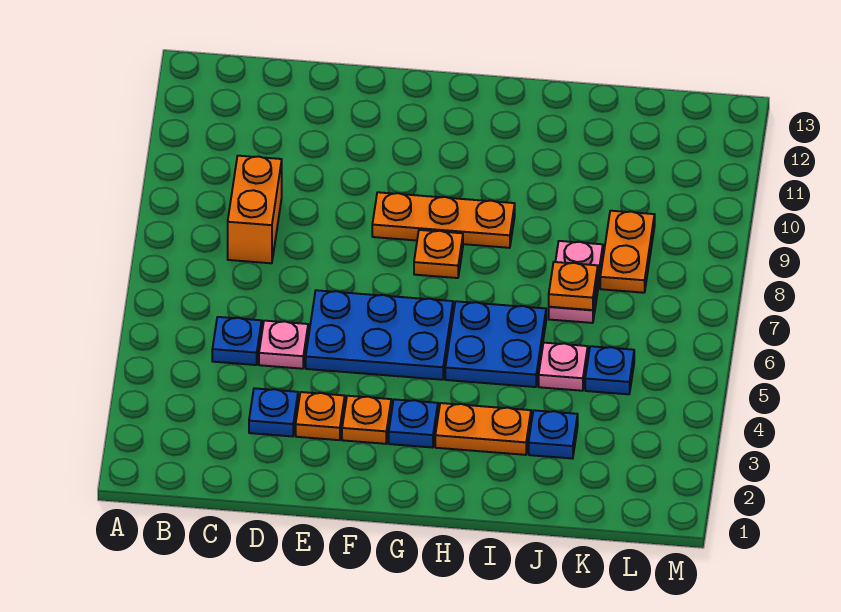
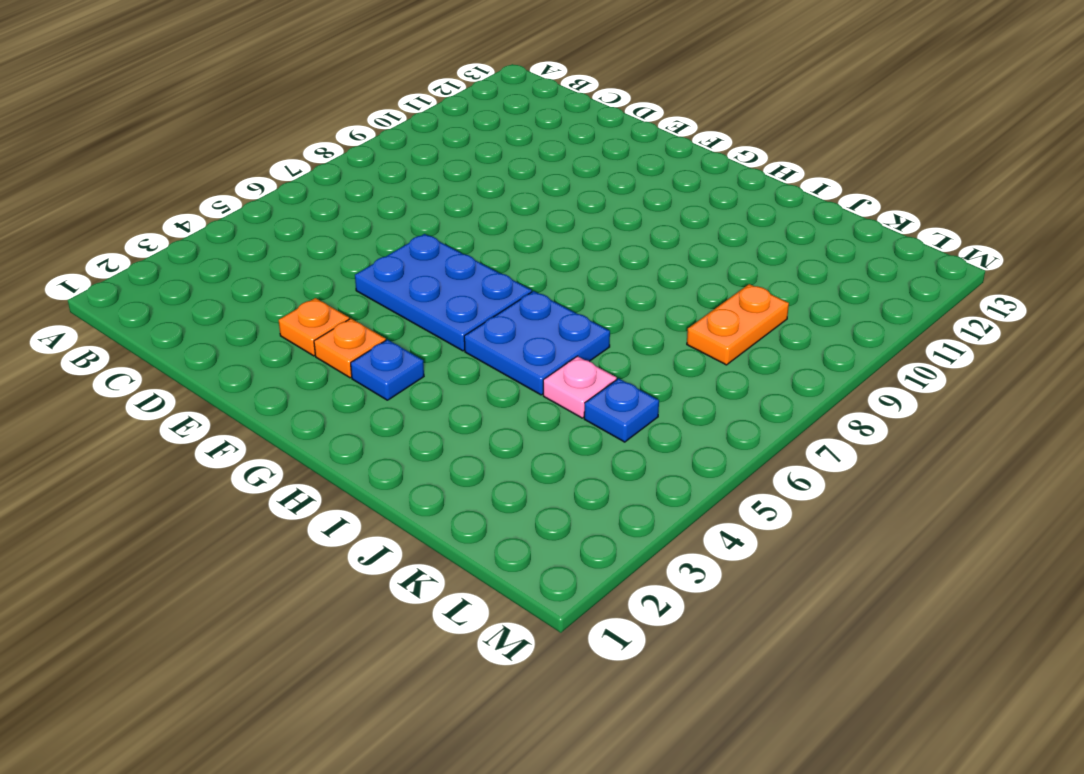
none -> blue 1x1 plate [212,317,262,365]
none -> orange 1x2 brick [228,156,282,263]
none -> blue 1x1 plate [249,388,298,436]

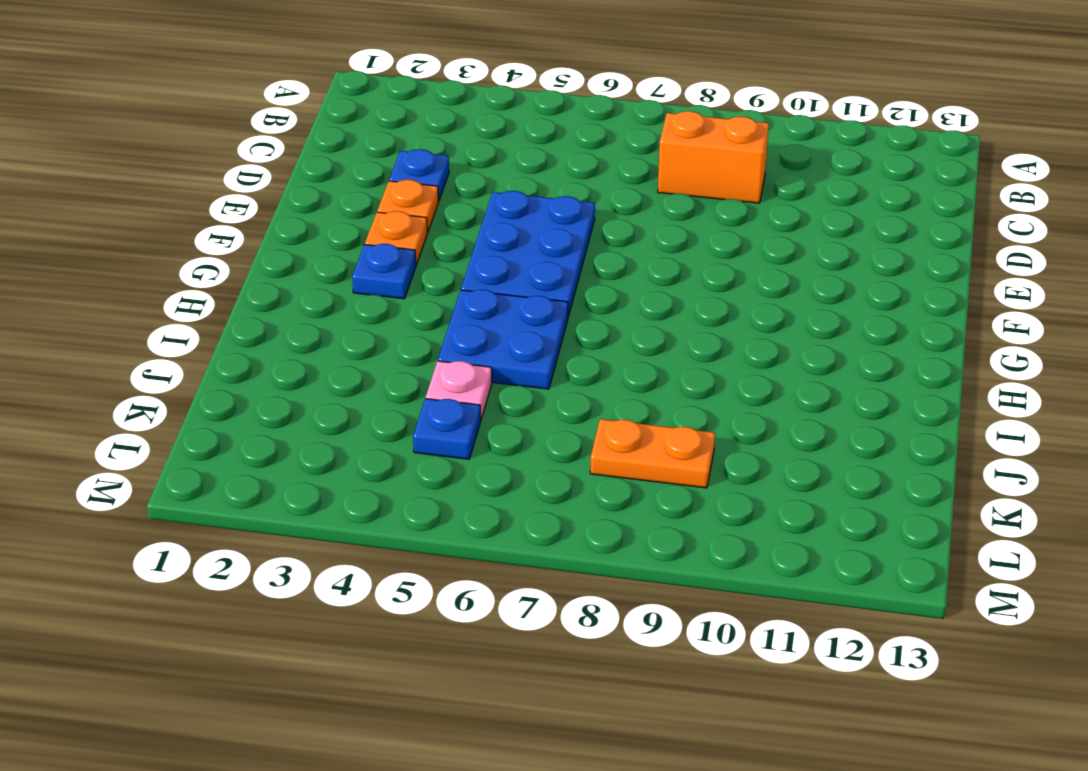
none -> blue 1x1 plate [212,317,262,365]
none -> pink 1x1 plate [259,321,308,369]
none -> orange 1x3 plate [372,192,515,248]

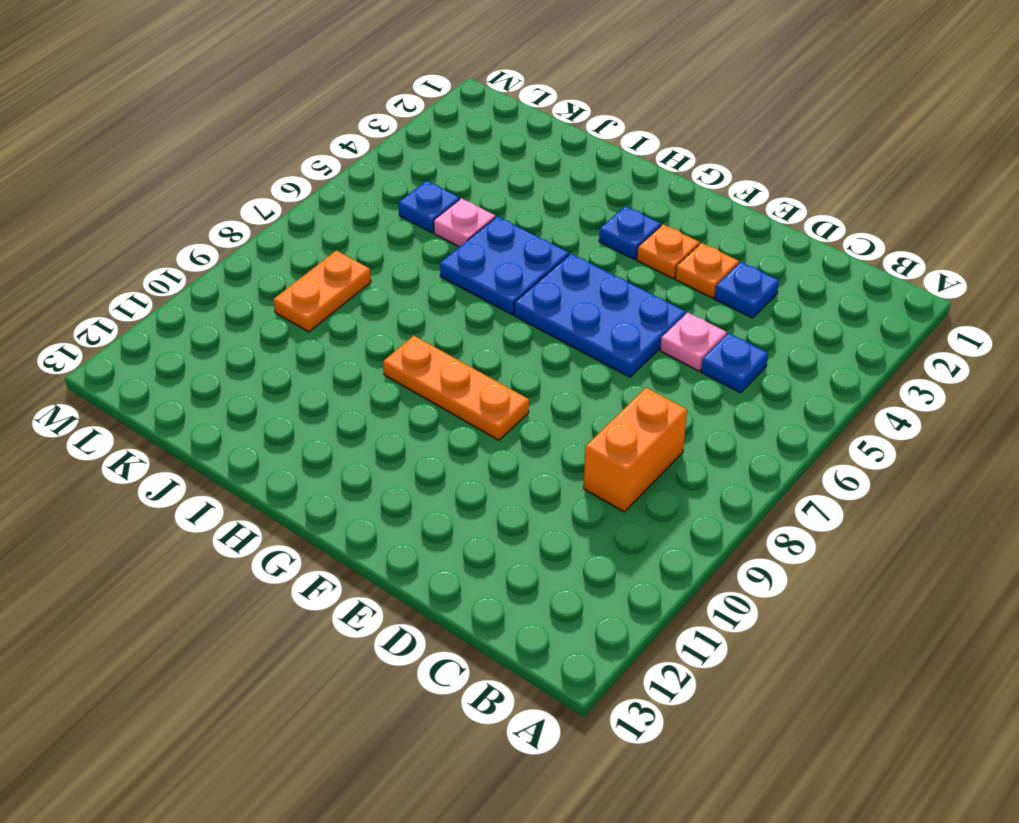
none -> orange 1x1 plate [414,230,463,278]
none -> orange 1x2 plate [435,403,531,455]
none -> blue 1x1 plate [529,410,578,459]

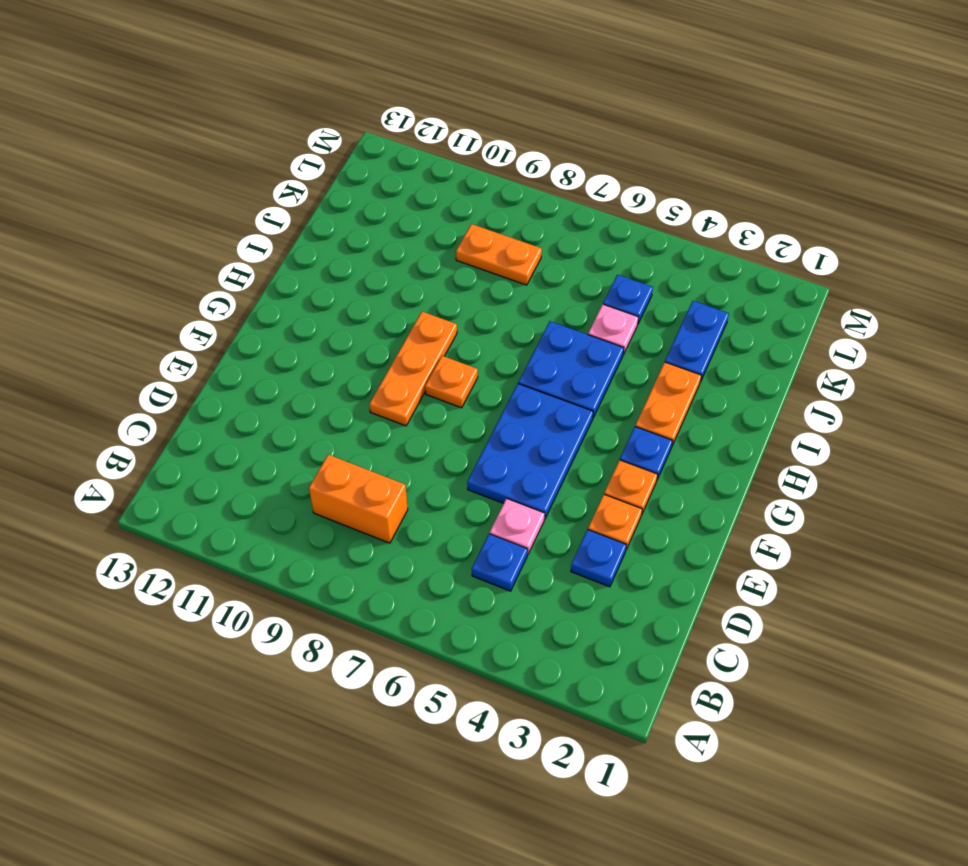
blue 1x2 plate [665,301,729,382] -> blue 1x1 plate [529,410,578,459]
none -> pink 1x2 plate [549,241,603,323]
none -> orange 1x1 plate [549,262,598,310]

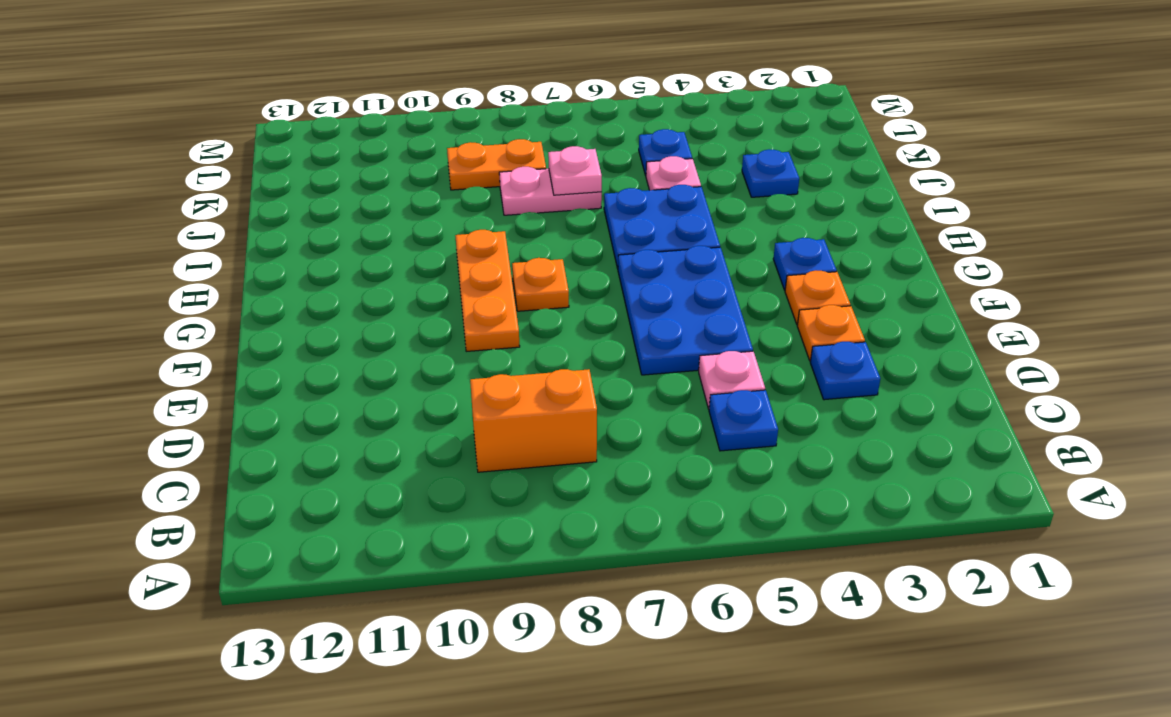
pink 1x1 plate [548,146,602,195] -> orange 1x1 plate [549,262,598,310]
none -> orange 1x2 plate [435,403,531,455]

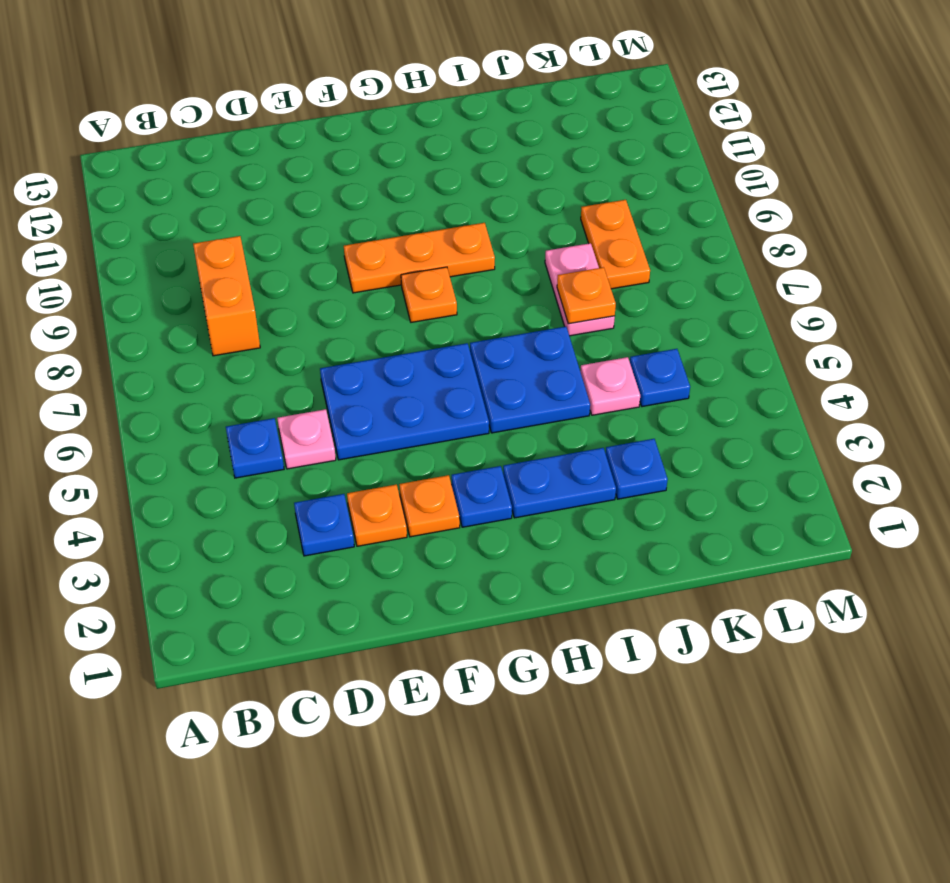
blue 1x2 plate [503,448,616,518] -> orange 1x2 plate [435,403,531,455]

